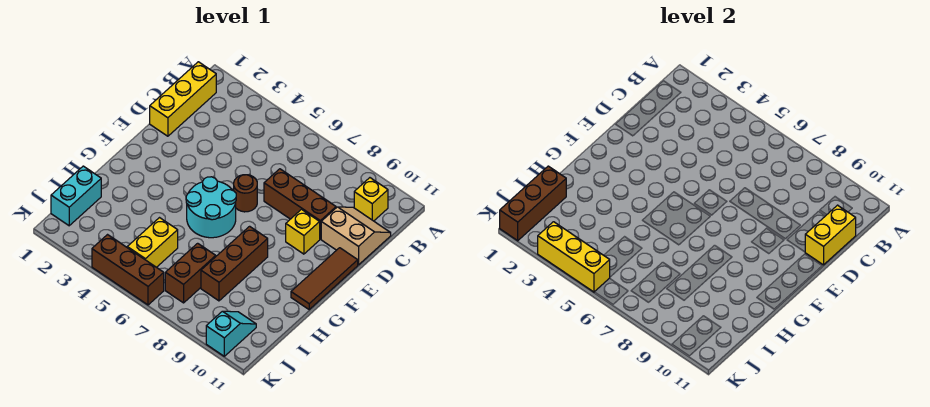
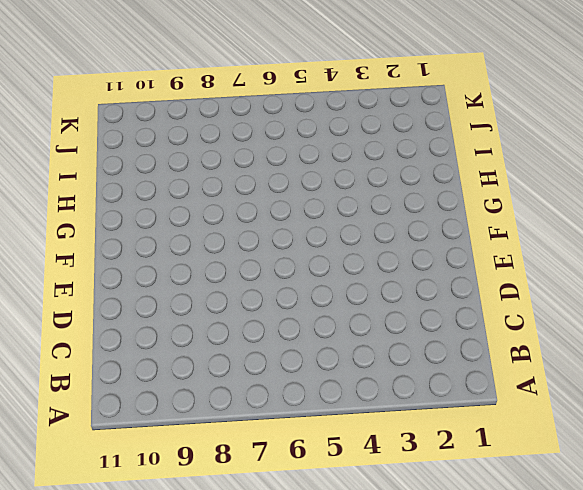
none -> yellow 1x3 brick [150,62,216,136]
none -> yellow 1x1 brick [354,178,388,221]
none -> tan 2x2 slope [321,207,391,265]

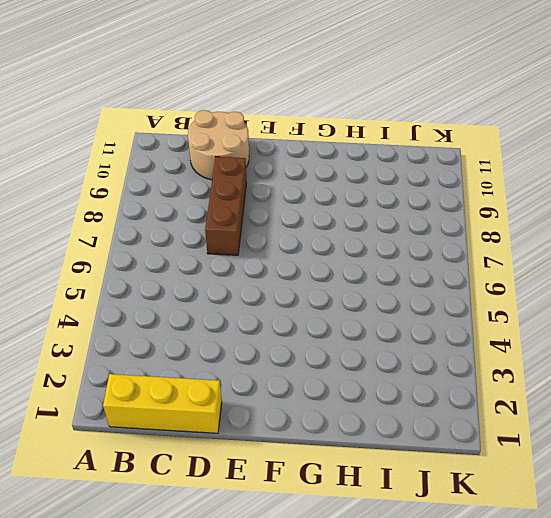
tan 2x2 round brick [188,110,249,180] -> tan 2x2 slope [321,207,391,265]
none -> yellow 1x1 brick [354,178,388,221]
none -> brown 1x1 round brick [234,175,257,212]
none -> yellow 1x1 brick [286,209,320,254]

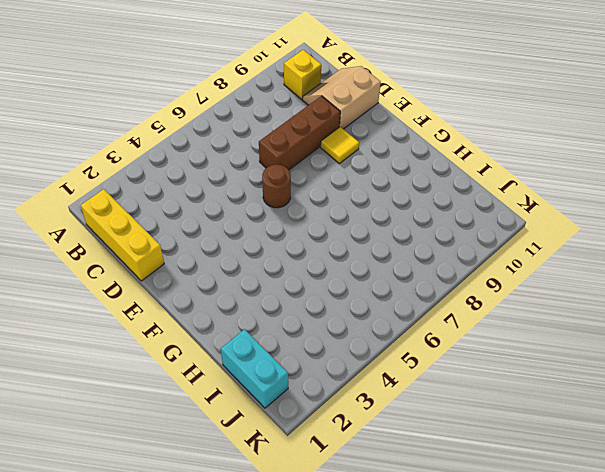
yellow 1x1 tile [321,127,359,164] -> yellow 1x1 brick [286,209,320,254]
none -> brown 1x3 tile [291,248,358,309]
none -> cyan 2x2 round brick [186,177,236,238]
none -> brown 1x3 brick [201,226,268,301]

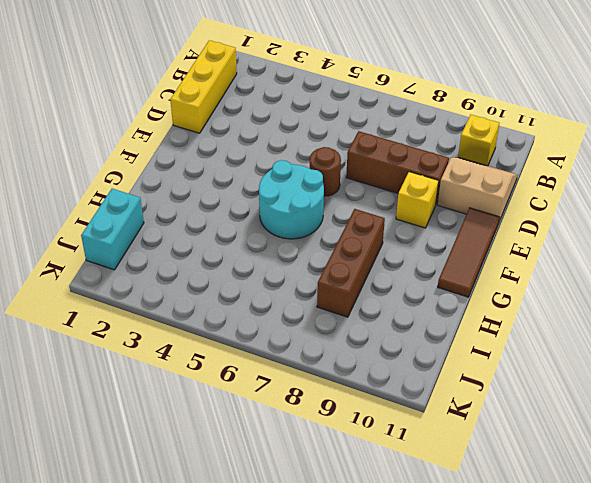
none -> yellow 1x2 brick [127,218,178,267]
none -> brown 1x2 brick [165,243,216,303]
none -> cyan 1x2 slope [206,311,256,356]

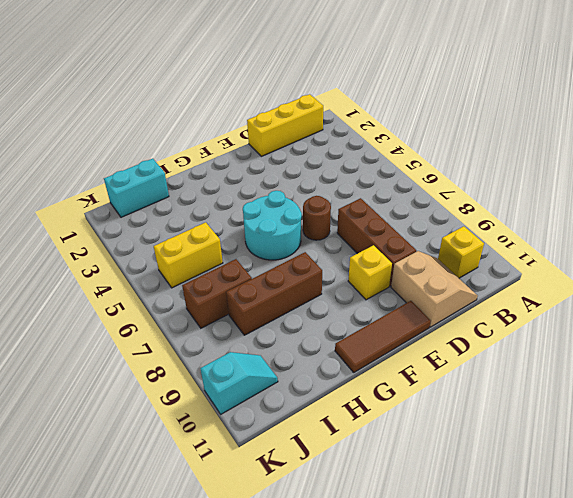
none -> brown 1x3 brick [92,235,164,305]
none -> yellow 1x2 brick [805,205,856,265]
none -> brown 1x3 brick [500,166,566,241]

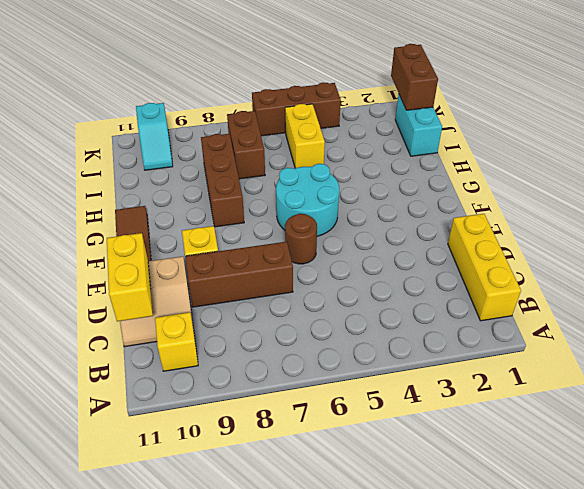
brown 1x2 brick [391,44,438,110] -> brown 1x3 brick [500,166,566,241]
none -> yellow 1x3 brick [538,222,610,292]

